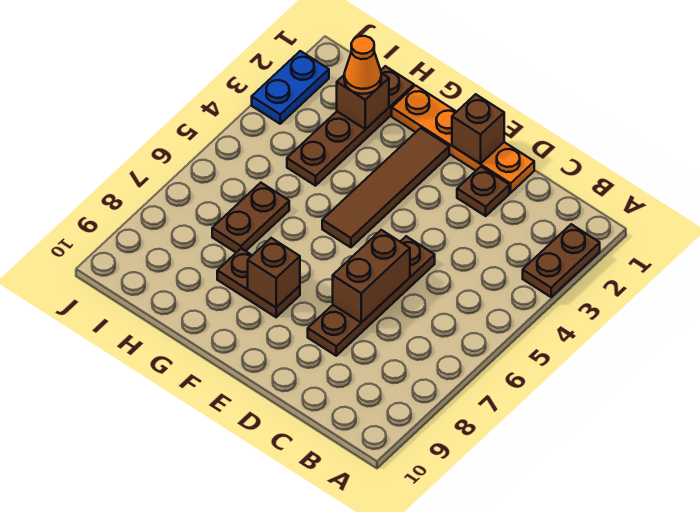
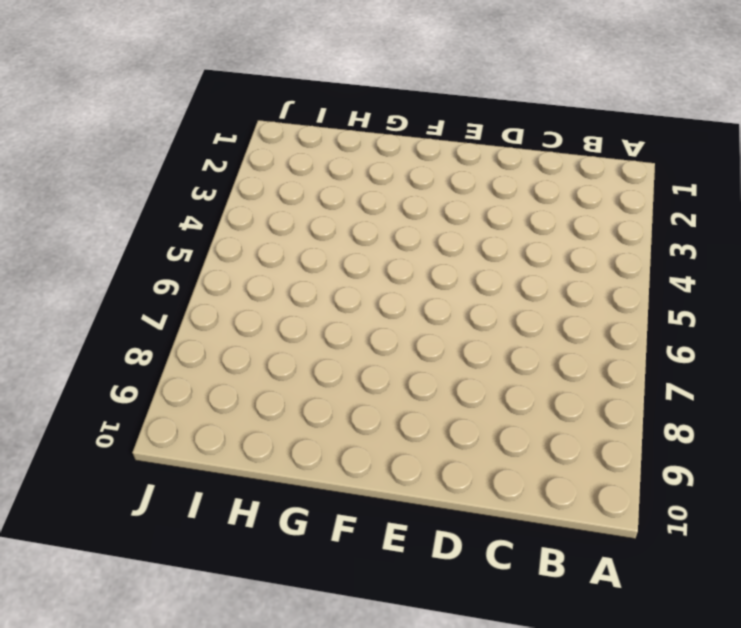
none -> brown 1x2 plate [523,224,600,297]
none -> orange 1x4 plate [392,86,534,193]
none -> brown 1x1 plate [457,167,509,216]

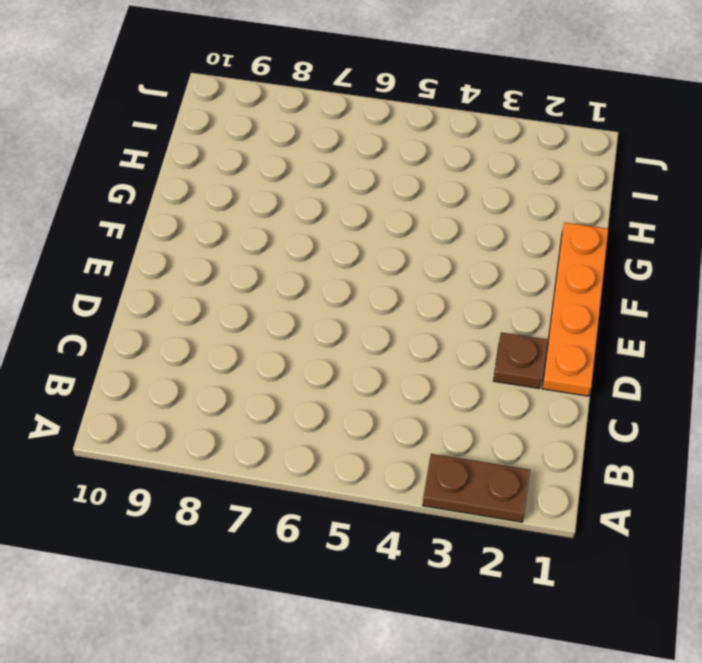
none -> brown 1x4 plate [308,236,435,356]
none -> brown 1x4 tile [322,128,449,247]
none -> brown 1x2 plate [217,248,300,317]

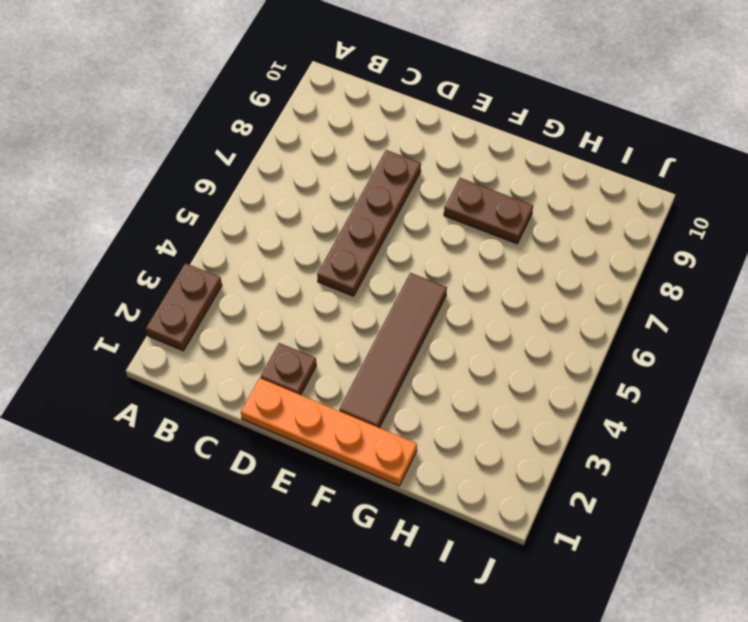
none -> brown 1x4 plate [287,66,414,186]
none -> brown 1x2 plate [212,183,289,253]
none -> blue 1x2 plate [252,51,329,124]

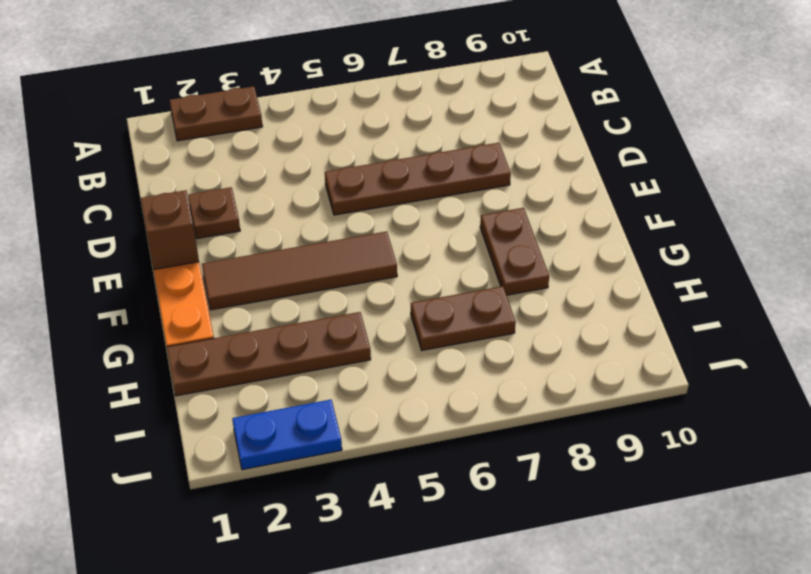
none -> brown 1x2 brick [333,230,410,323]
none -> brown 1x1 brick [248,238,300,307]
none -> brown 1x1 brick [337,73,389,129]

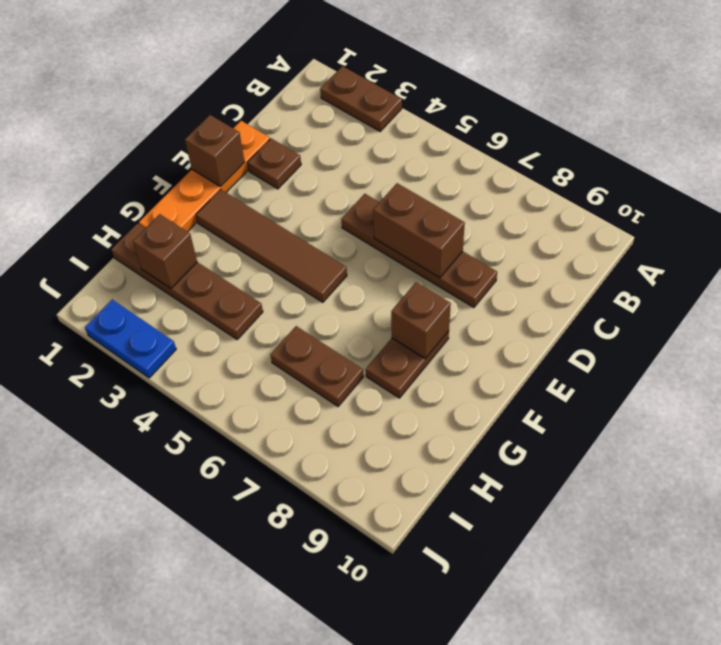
none -> orange 1x1 cone [344,36,381,94]

